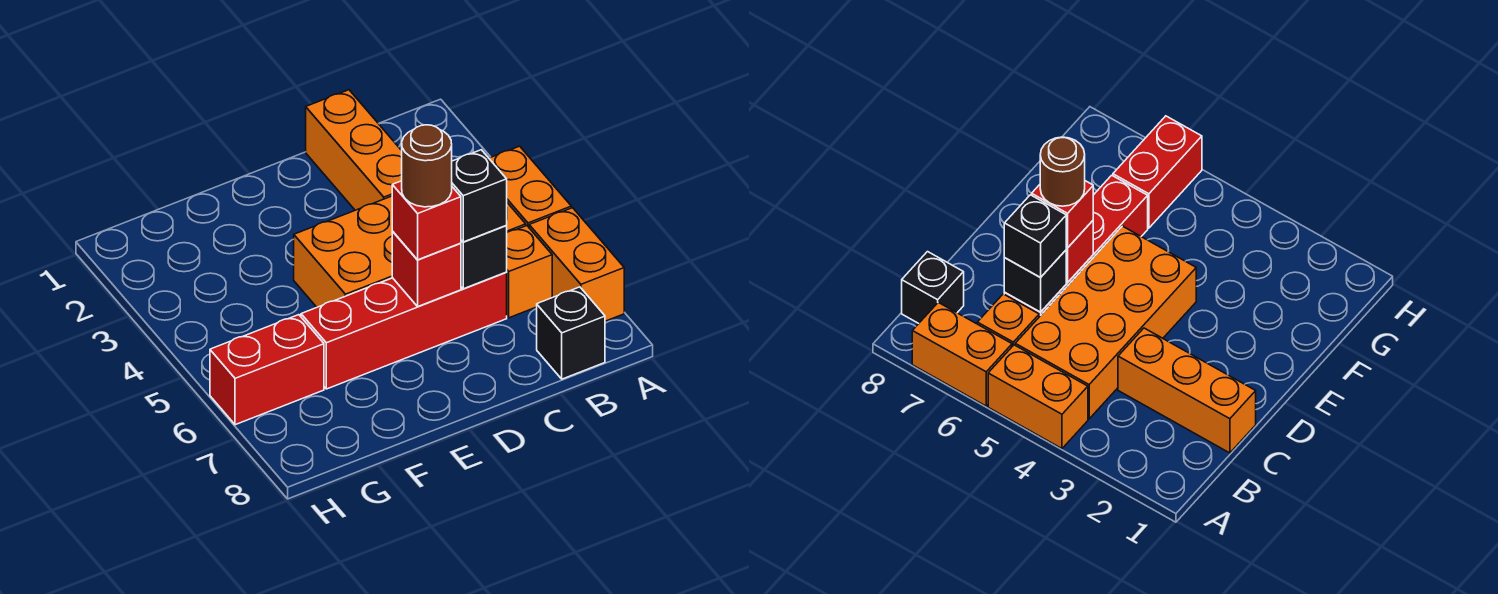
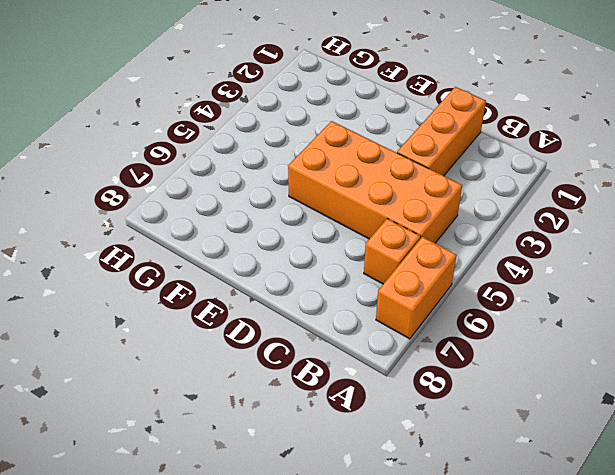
none -> orange 1x2 brick [489,146,571,227]
none -> black 1x1 brick [537,287,605,379]
none -> red 1x4 brick [301,272,507,389]

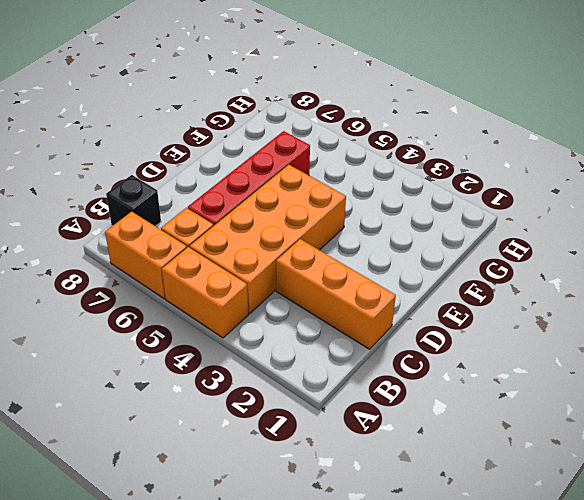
none -> red 1x2 brick [210,315,324,425]
none -> black 1x1 brick [461,226,507,289]
none -> red 1x1 brick [392,232,461,306]

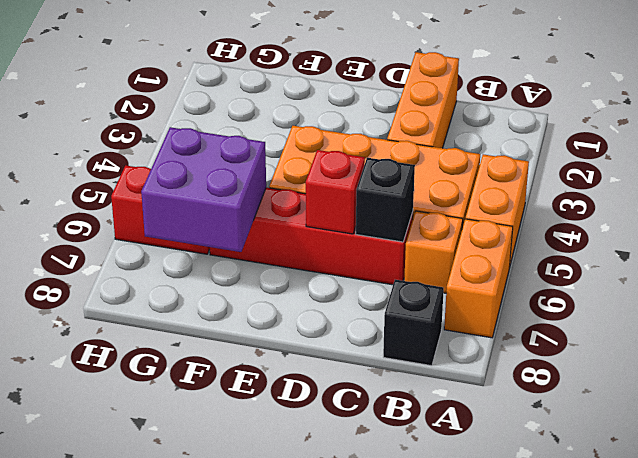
purple 2x2 brick [141,127,266,252] -> none
none -> black 1x1 brick [452,150,507,242]
none -> red 1x1 brick [392,181,461,260]
none -> brown 1x1 round brick [402,125,452,207]

